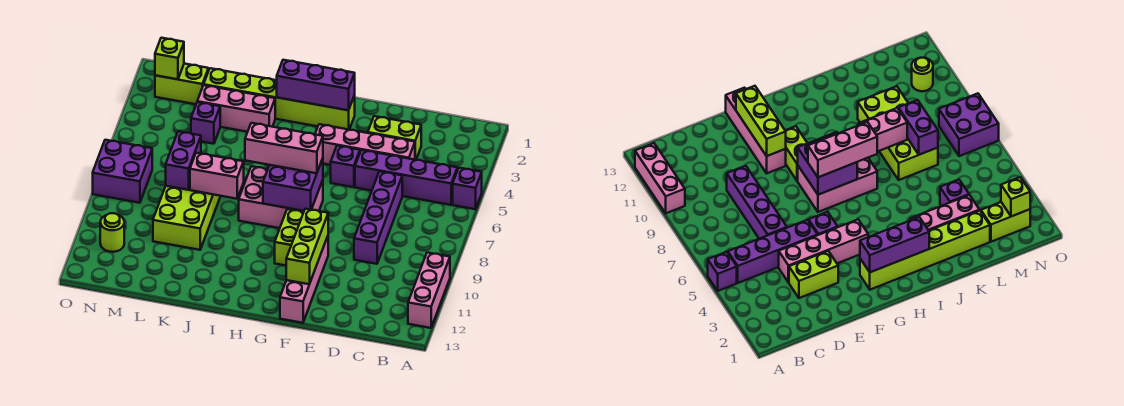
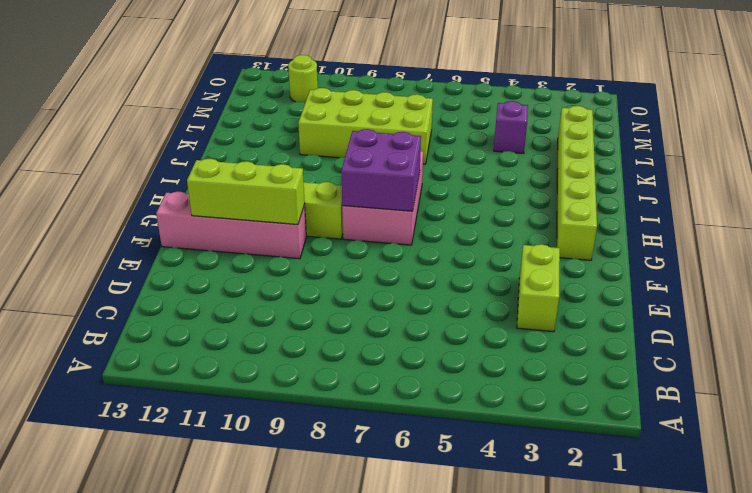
none -> purple 1x1 brick [453,168,482,209]
none -> pink 1x3 brick [408,253,450,328]
none -> purple 1x4 brick [355,150,457,205]

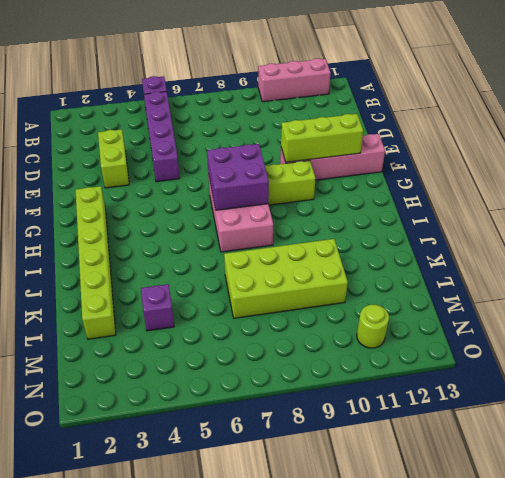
none -> pink 1x4 brick [315,124,415,165]
none -> purple 1x4 brick [354,171,402,264]
none -> purple 1x1 brick [331,146,360,187]

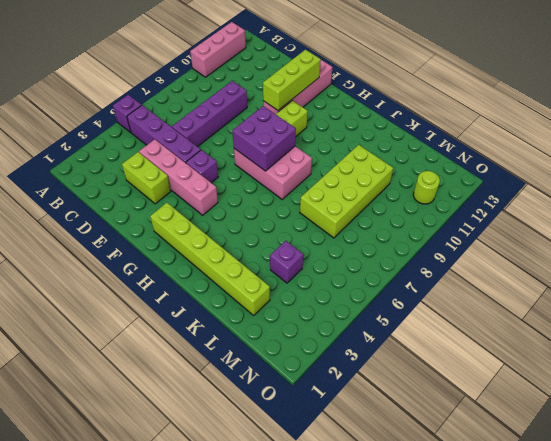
none -> pink 1x3 brick [197,85,275,132]
none -> lime 1x2 brick [155,64,209,104]
none -> purple 2x2 brick [93,140,152,203]

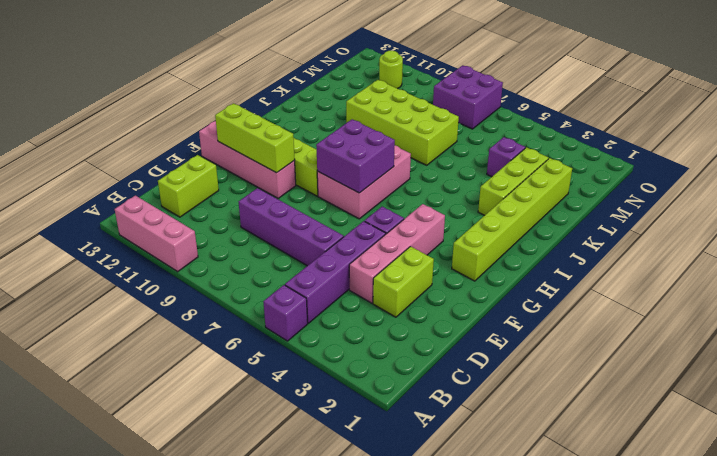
lime 1x2 brick [158,155,219,217] -> lime 1x2 brick moved to [155,64,209,104]
lime 1x3 brick [478,147,548,215] -> pink 1x3 brick [197,85,275,132]
none -> purple 1x3 brick [277,60,355,110]
none -> pink 1x2 brick [190,153,244,199]
none -> purple 1x2 brick [166,131,201,190]

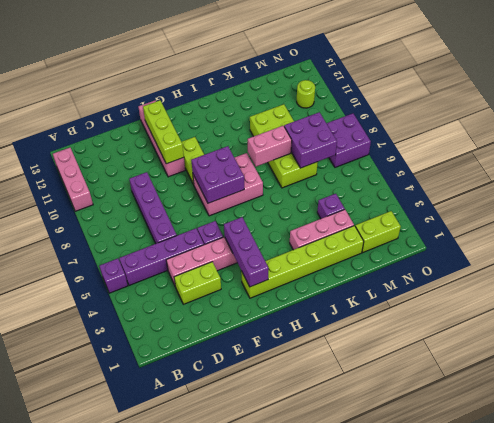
purple 1x3 brick [224,217,269,287] -> purple 1x3 brick turned to [277,60,355,110]
purple 2x2 brick [284,112,337,168] -> purple 1x2 brick [166,131,201,190]
none -> lime 1x1 brick [155,38,184,79]
none -> pink 1x3 brick [245,123,323,173]

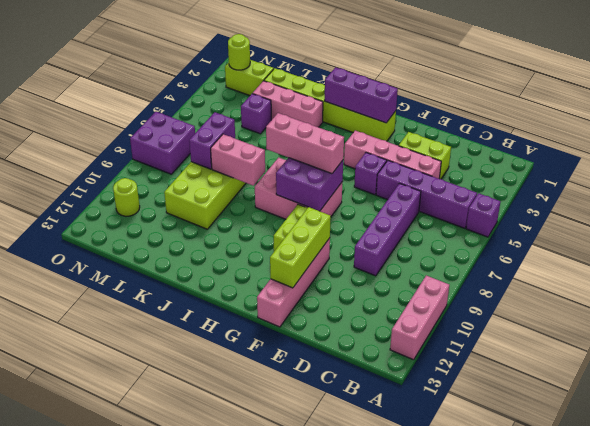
lime 1x1 round brick [228,34,250,70] -> lime 1x1 brick [155,38,184,79]

